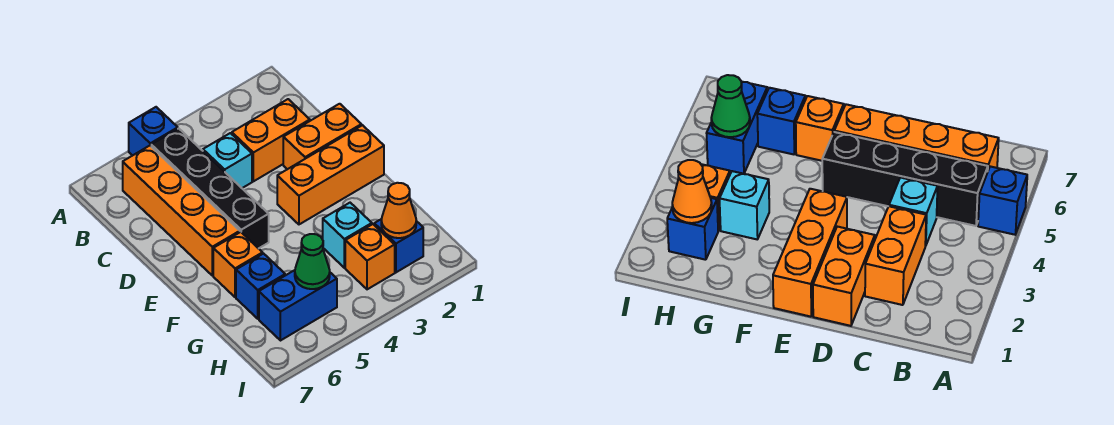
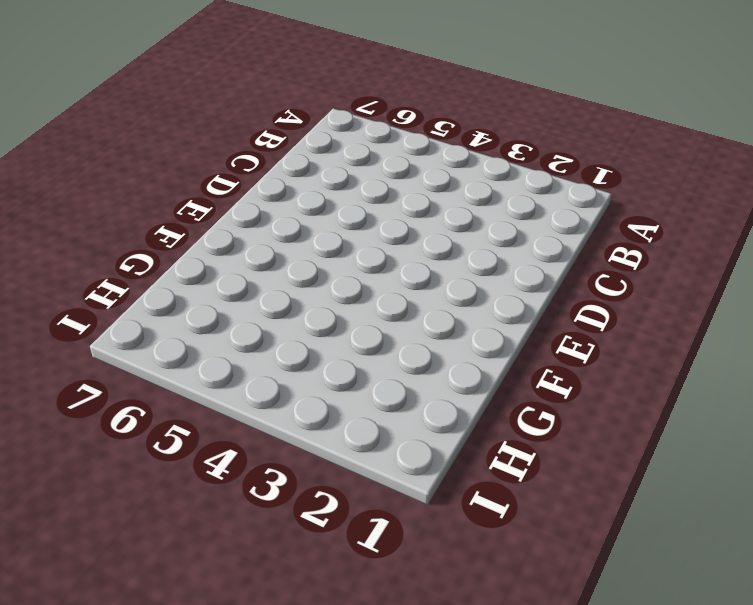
none -> blue 1x1 brick [129,107,178,155]
none -> black 1x4 brick [151,129,269,249]
none -> orange 1x4 brick [123,146,240,276]

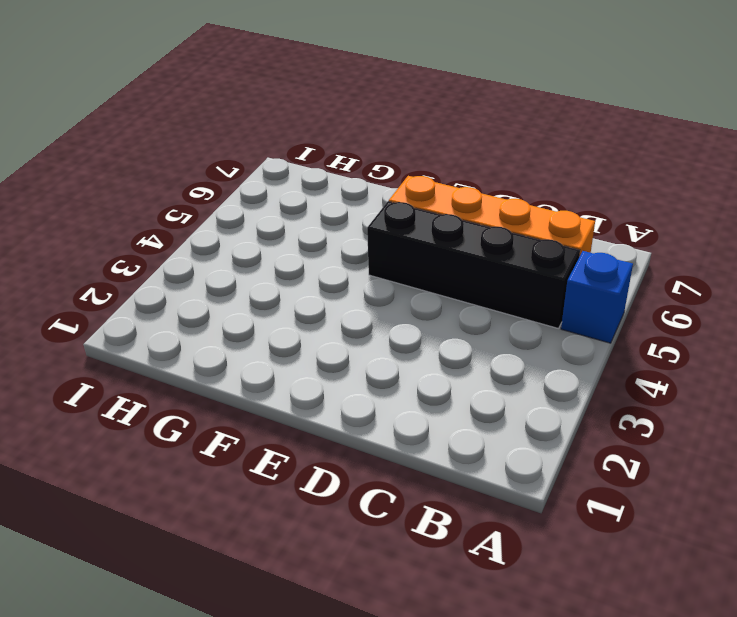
none -> orange 1x2 brick [232,99,310,181]
none -> cyan 1x1 brick [203,133,252,188]
none -> orange 1x2 brick [283,104,361,169]

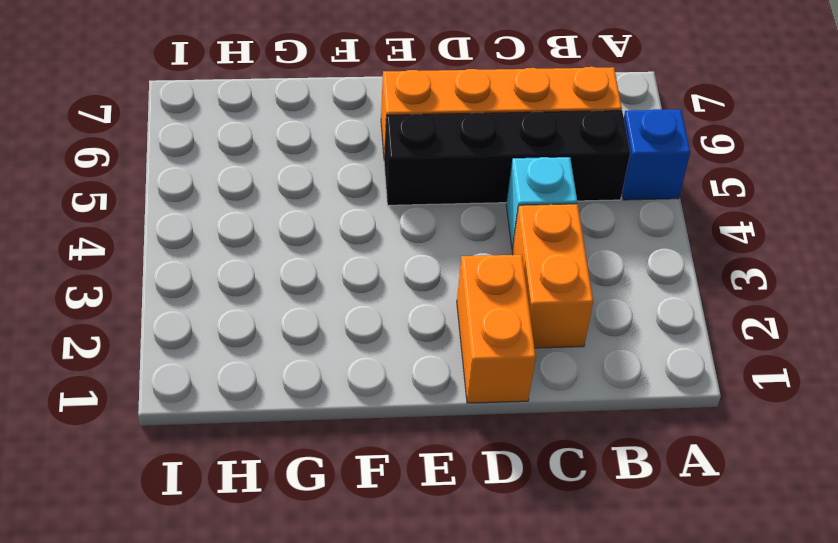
none -> orange 1x3 brick [277,125,384,224]
none -> orange 1x1 brick [213,232,263,297]
none -> cyan 1x1 brick [323,203,372,268]

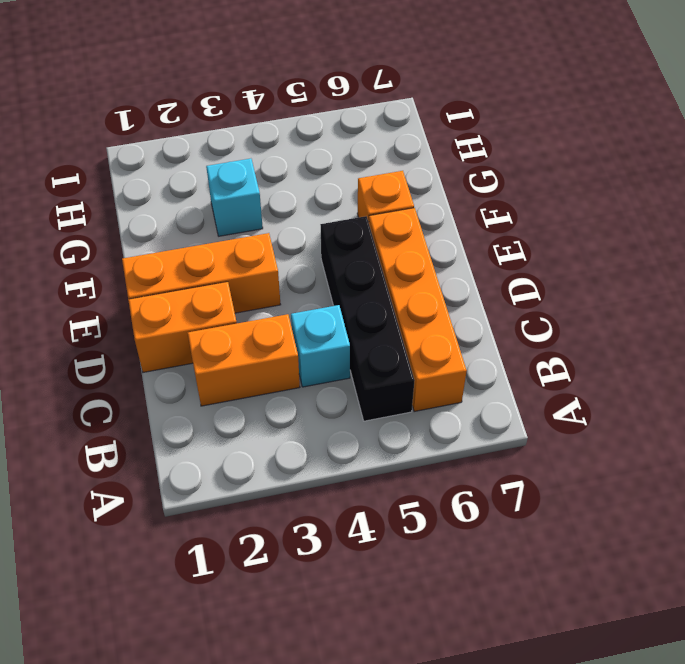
none -> blue 1x1 brick [129,107,178,155]
none -> blue 1x1 brick [236,254,285,319]
none -> blue 1x1 brick [374,219,423,272]

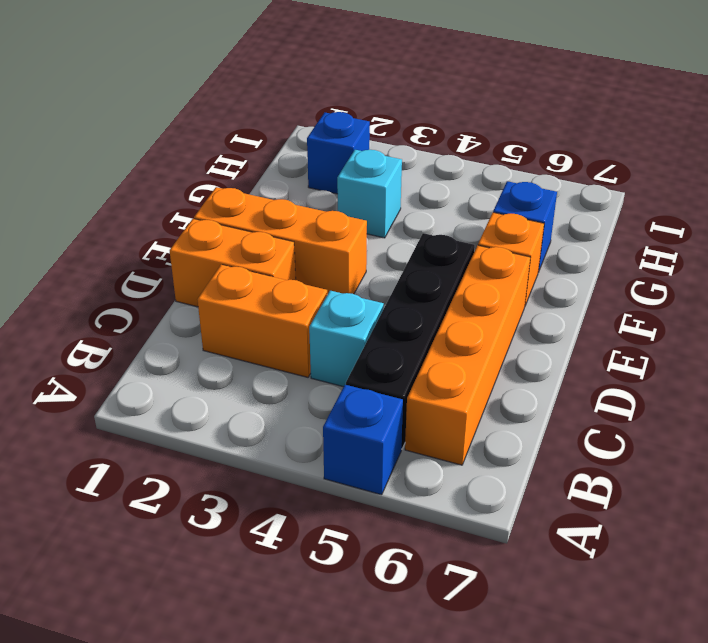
none -> orange 1x1 brick [345,224,395,289]
none -> blue 1x2 brick [259,270,337,341]
none -> orange 1x1 cone [381,183,416,238]

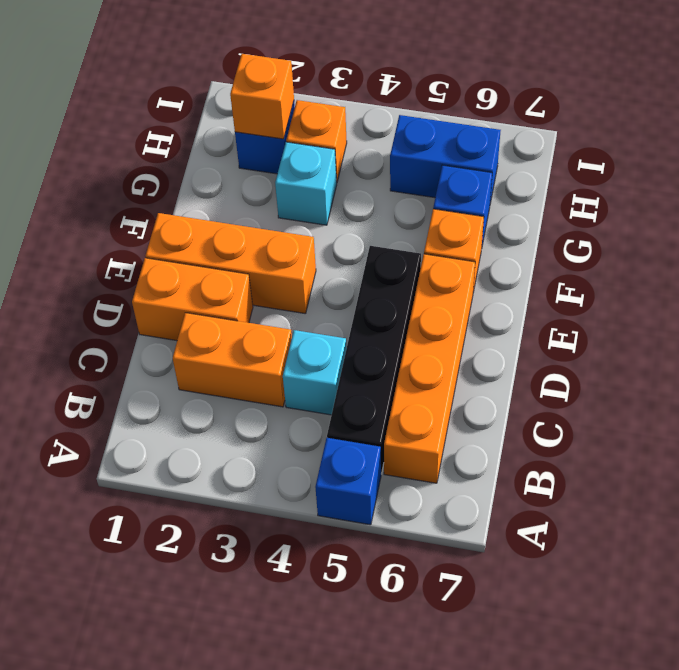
orange 1x1 brick [230,54,294,139] -> orange 1x1 cone [381,183,416,238]
none -> green 1x1 cone [295,234,330,289]

